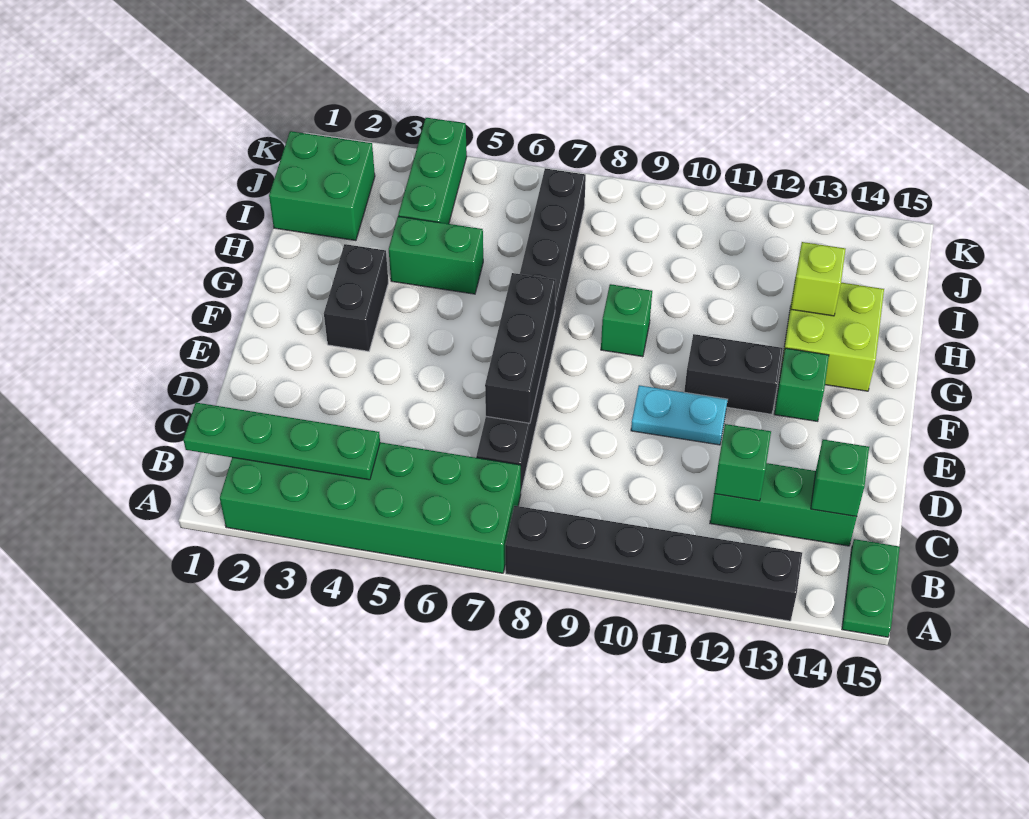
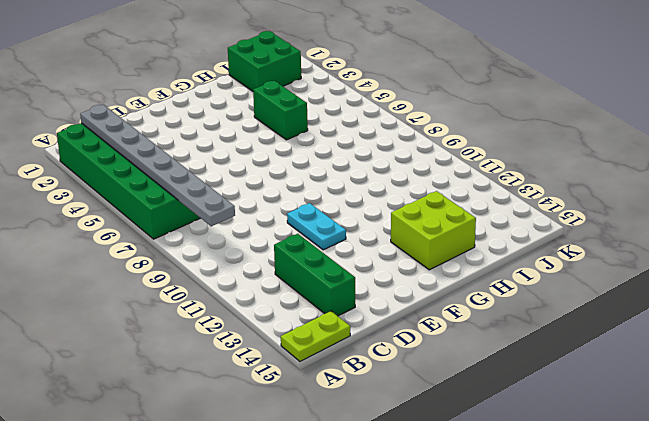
lime 1x2 plate [281,311,350,361] -> green 1x2 plate [842,539,900,637]
grey 1x8 plate [80,104,235,226] -> green 1x4 plate [183,403,380,480]
none -> black 1x6 brick [505,506,802,621]
none -> black 1x8 brick [476,168,586,491]
none -> black 1x2 brick [324,244,388,351]

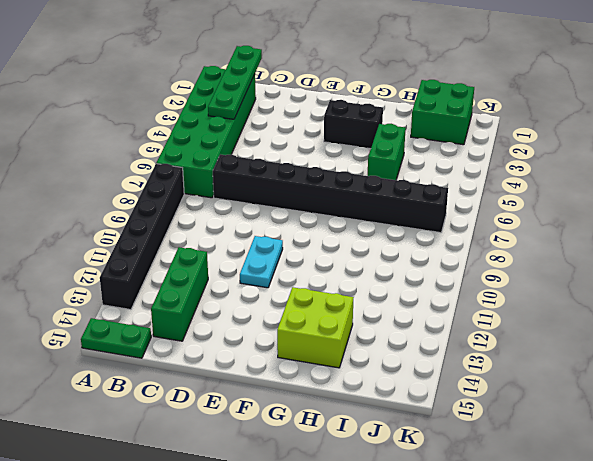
none -> black 1x2 brick [684,334,783,414]
none -> green 1x1 brick [774,348,829,421]
none -> green 1x1 brick [601,284,652,357]

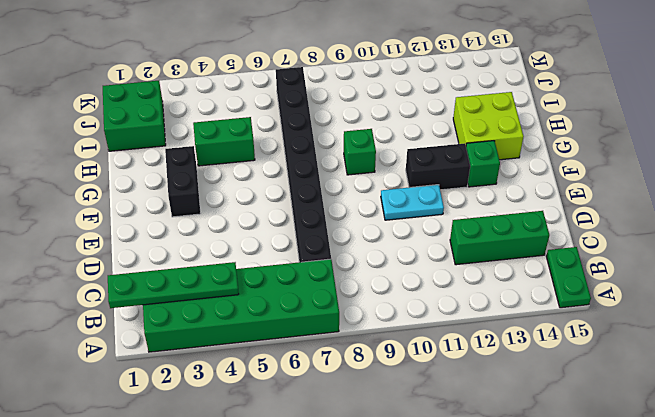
none -> black 1x6 brick [505,506,802,621]
none -> green 1x3 brick [398,118,467,224]
none -> green 1x1 brick [714,424,771,501]

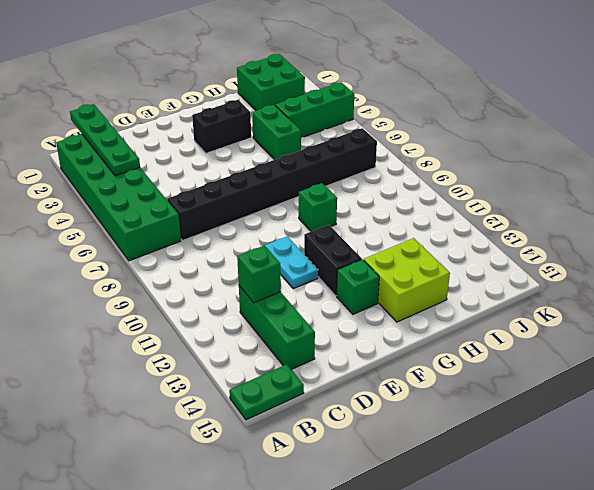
none -> black 1x6 brick [505,506,802,621]
none -> green 1x1 brick [811,440,869,517]
none -> black 1x3 brick [485,273,556,423]

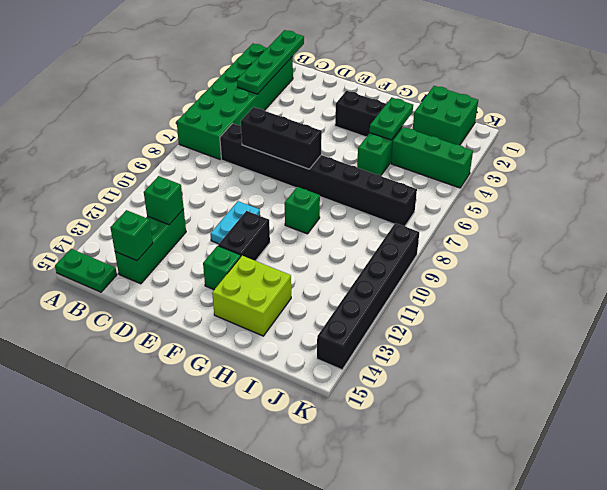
green 1x2 plate [370,97,413,140] -> none
black 1x6 brick [317,223,419,370] -> black 1x6 brick moved to [505,506,802,621]
none -> lime 1x1 brick [791,242,846,316]

